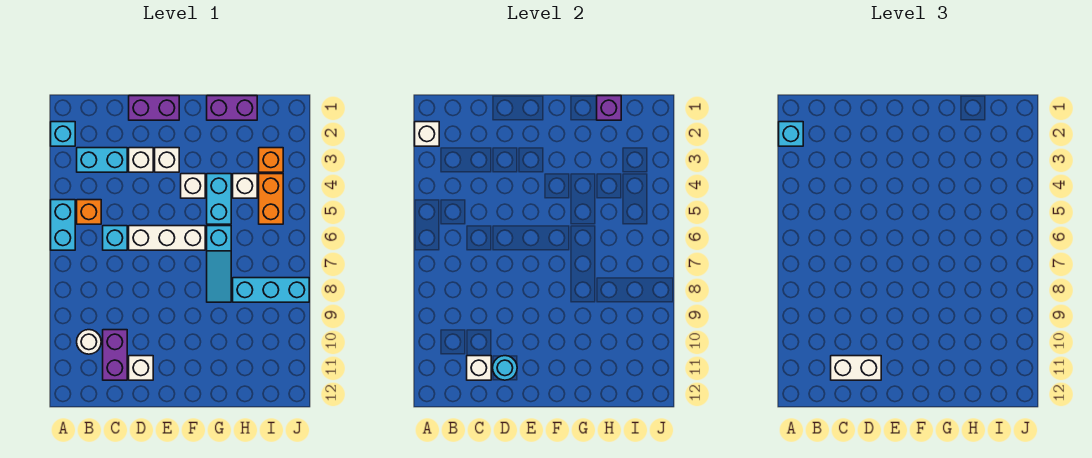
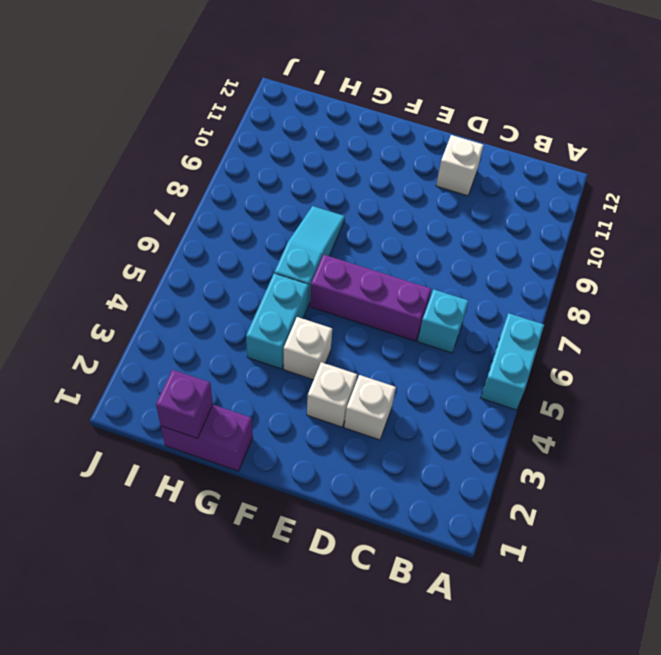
purple 1x3 brick [310,255,431,341] -> white 1x3 brick [129,226,205,250]
none -> cyan 1x1 brick [51,122,75,146]
none -> cyan 1x2 brick [77,148,127,172]
none -> orange 1x1 brick [77,200,101,224]

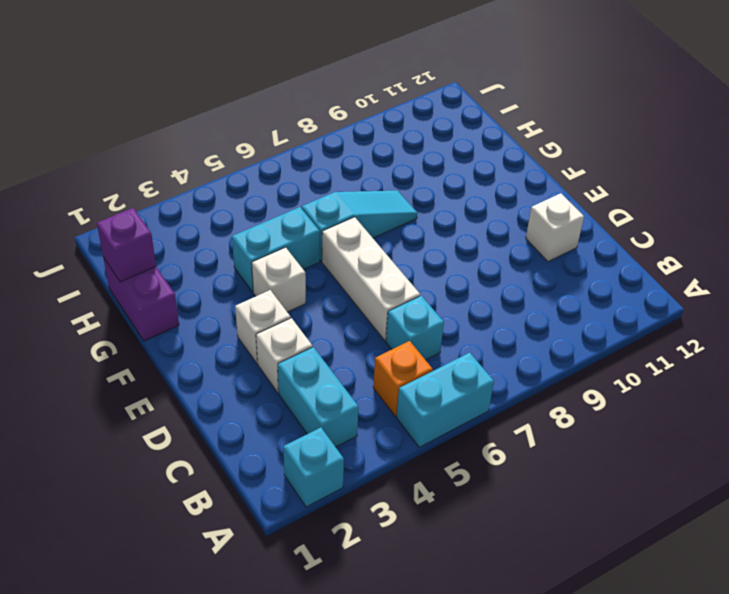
none -> white 1x1 round brick [77,330,101,354]
none -> purple 1x2 brick [103,330,127,380]
none -> purple 1x2 brick [129,96,179,120]

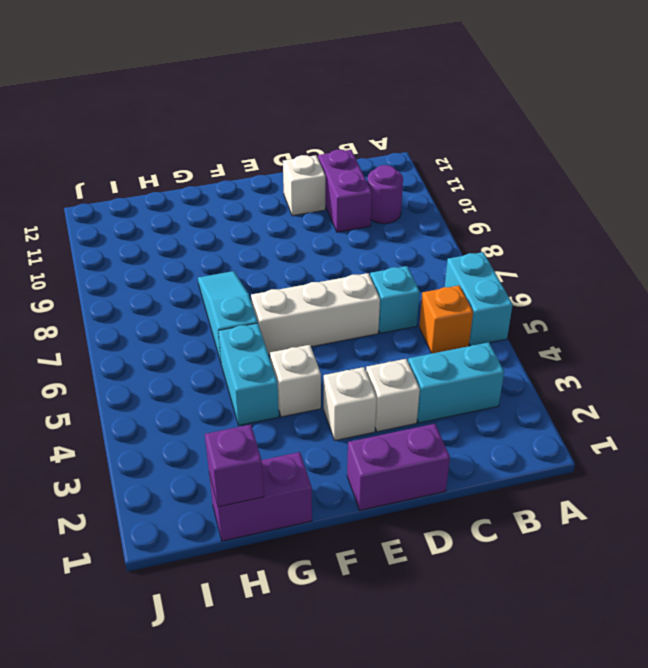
purple 1x1 round brick [367,165,403,224] -> white 1x1 round brick [77,330,101,354]
none -> cyan 1x1 brick [51,122,75,146]
none -> white 1x1 brick [233,174,257,198]
none -> cyan 1x3 brick [233,278,309,302]

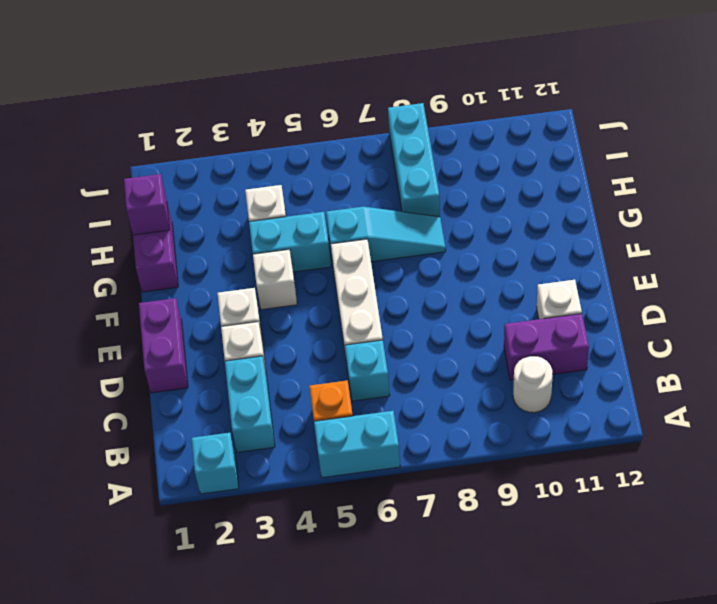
none -> orange 1x1 brick [259,148,283,172]
none -> orange 1x2 brick [259,174,283,224]
none -> white 1x1 brick [415,122,439,146]

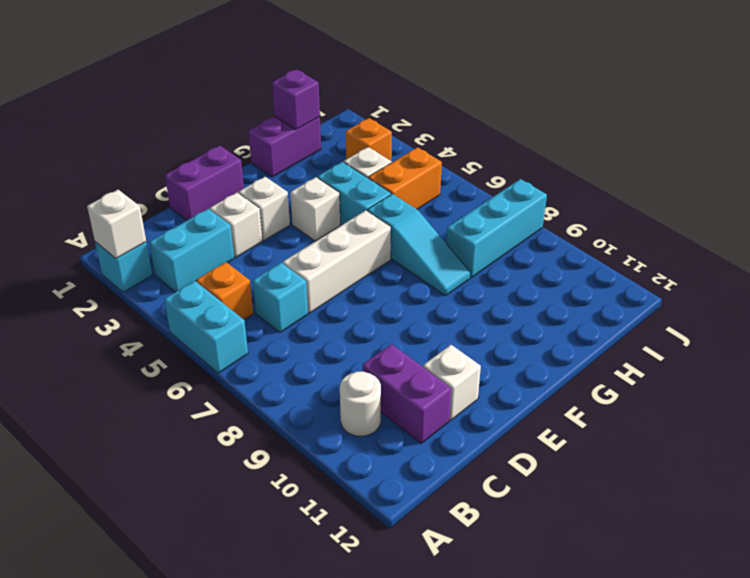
orange 1x2 brick [368,147,442,209] -> orange 1x2 brick turned to [259,174,283,224]
none -> white 1x1 brick [467,356,491,380]
none -> cyan 1x1 round brick [493,356,517,380]
none -> cyan 1x1 brick [779,122,803,146]

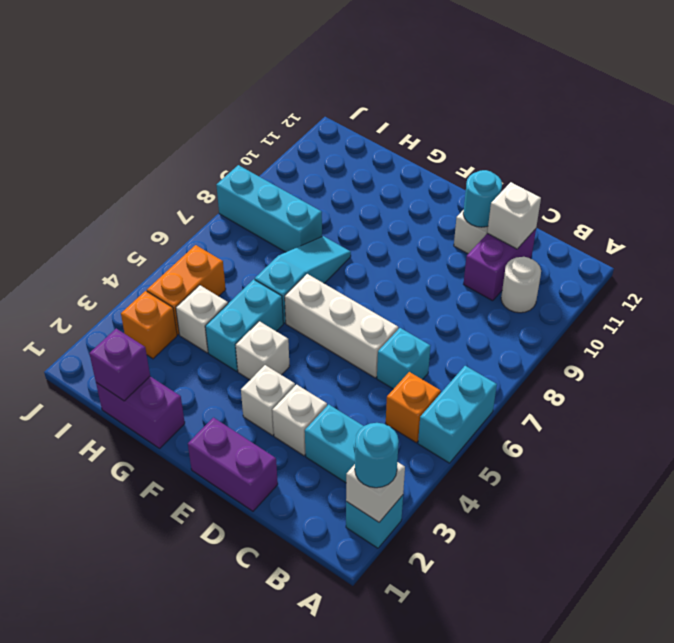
cyan 1x1 round brick [355,423,399,488] -> cyan 1x1 brick [779,122,803,146]
none -> white 1x2 brick [831,356,881,380]

